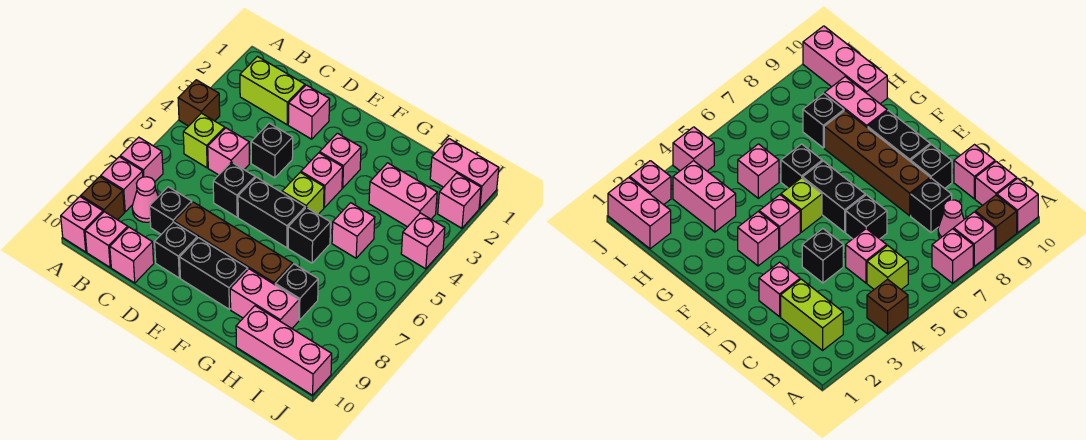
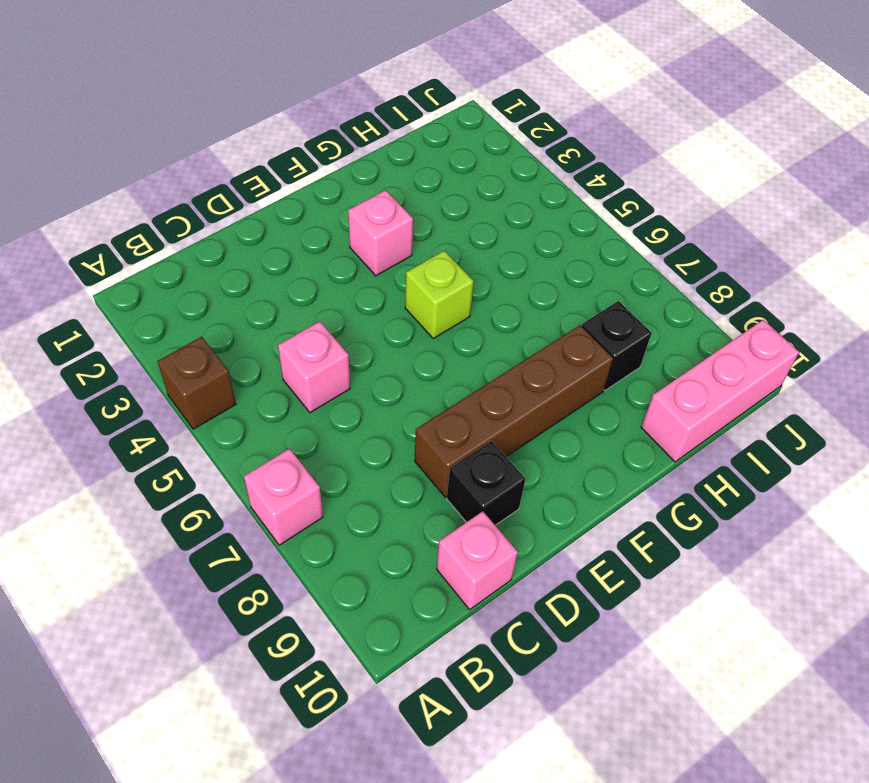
none -> pink 1x1 brick [101,157,143,212]
none -> brown 1x1 brick [81,177,124,220]
none -> pink 1x1 brick [61,197,103,252]
none -> lime 1x2 brick [240,57,305,125]

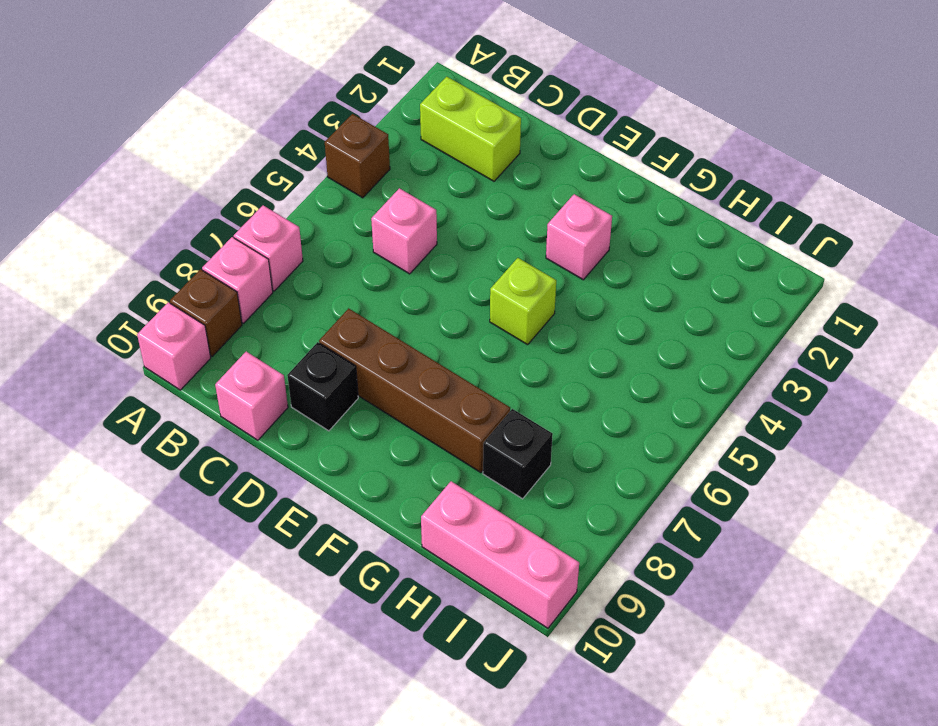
none -> lime 1x1 brick [183,113,225,168]
none -> pink 1x1 cone [132,177,158,222]
none -> pink 1x1 brick [85,212,128,267]
none -> black 1x1 brick [150,187,192,234]

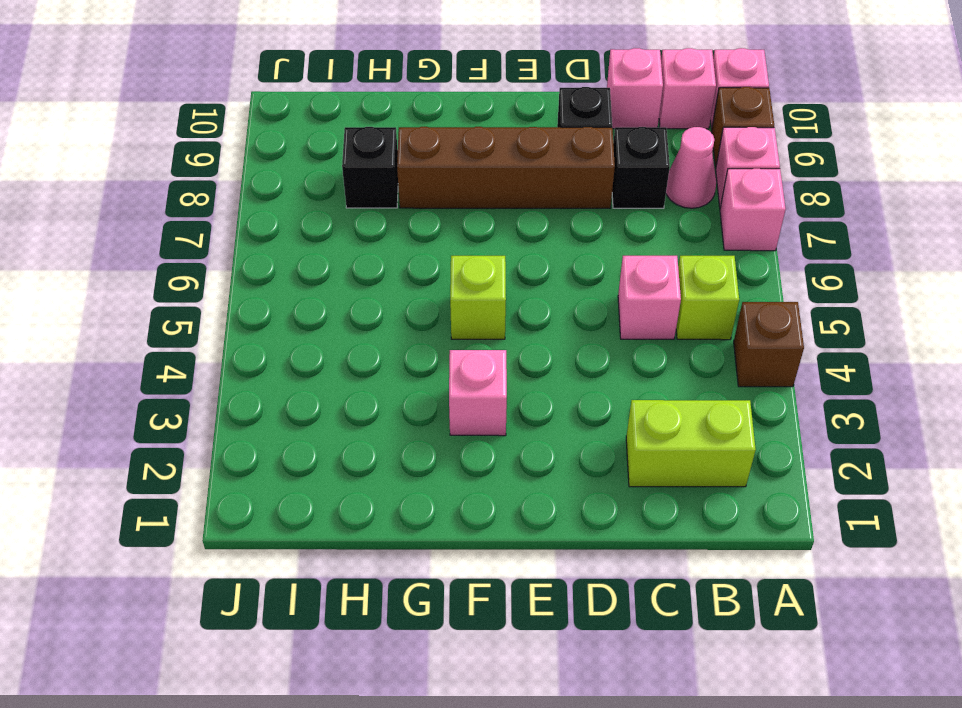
none -> pink 1x1 brick [288,85,330,139]
none -> black 1x1 brick [251,123,293,178]
none -> black 1x1 brick [213,162,255,217]
none -> black 1x2 brick [238,177,305,248]

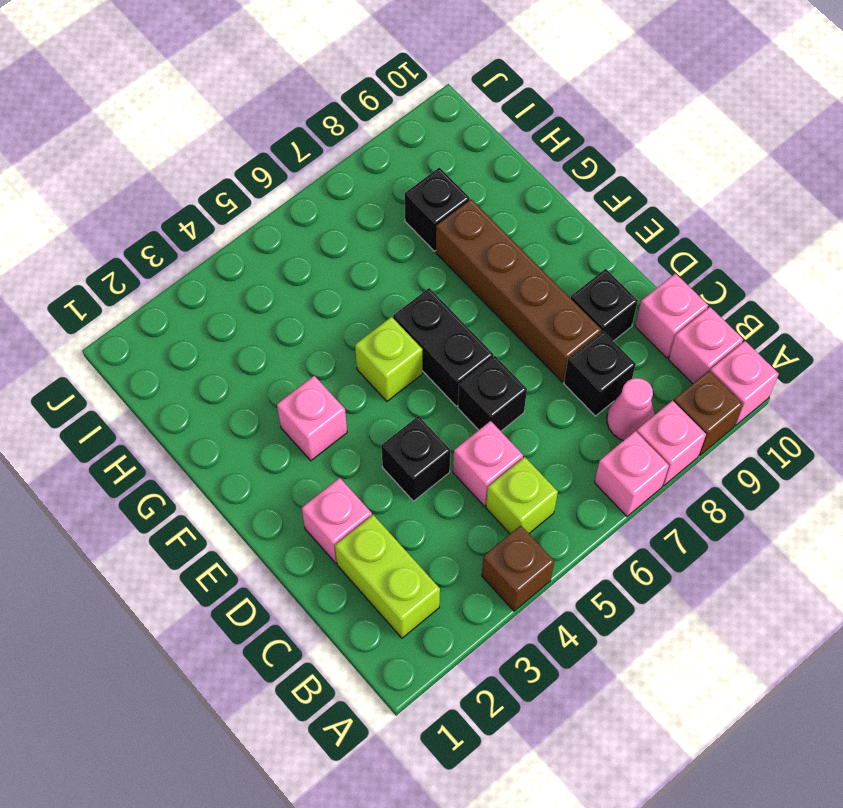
none -> black 1x2 brick [180,238,248,309]
none -> pink 1x1 brick [301,153,343,208]
none -> black 1x1 brick [288,208,331,263]
none -> pink 1x2 brick [230,269,299,328]

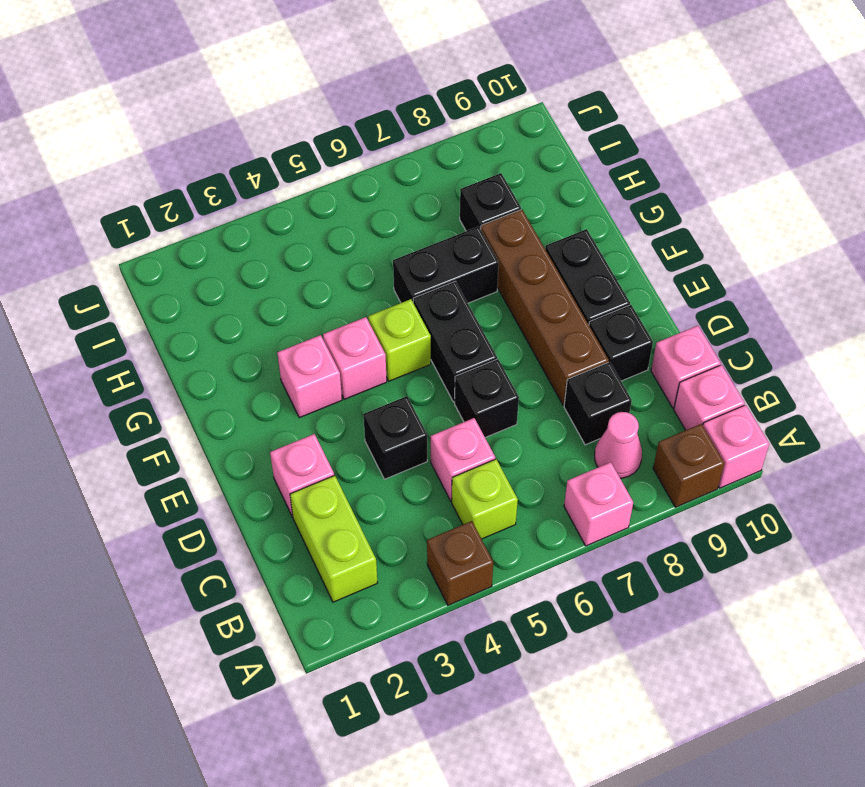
black 1x2 brick [393,226,499,303] -> black 1x1 brick [288,208,331,263]
none -> pink 1x1 brick [101,157,143,212]
none -> pink 1x2 brick [230,269,299,328]
none -> pink 1x2 brick [369,163,437,227]
none -> pink 1x1 brick [332,203,375,258]

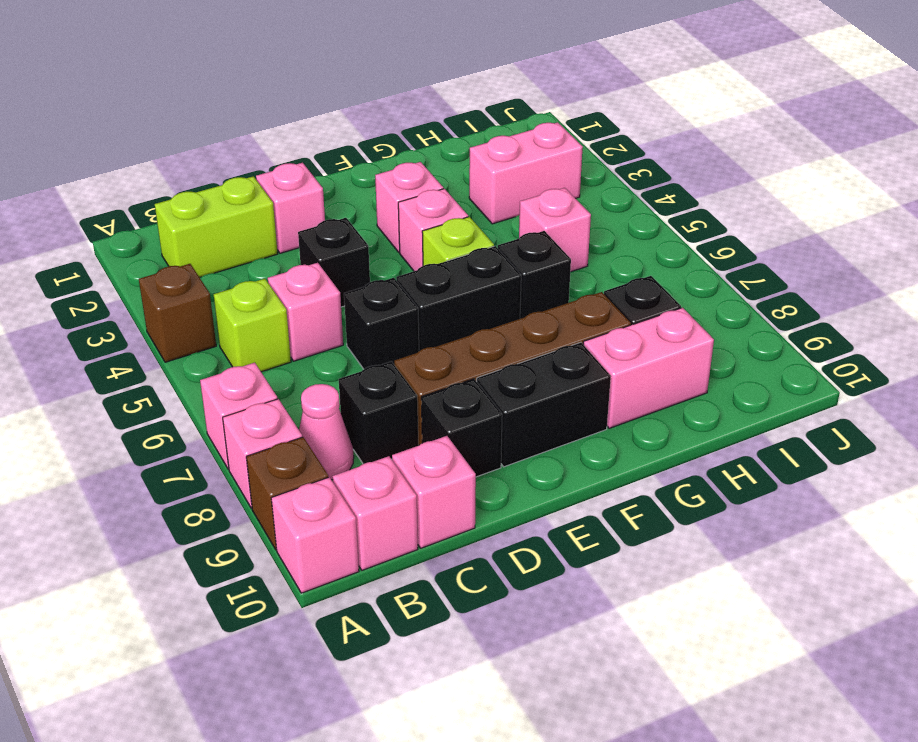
none -> pink 1x3 brick [236,306,332,395]
none -> pink 1x2 brick [430,139,499,208]
none -> pink 1x1 brick [438,173,481,228]
none -> pink 1x1 brick [401,213,445,269]

